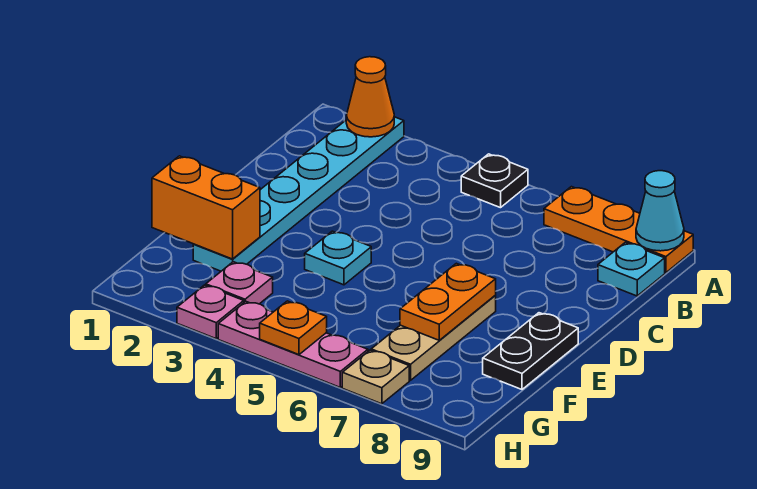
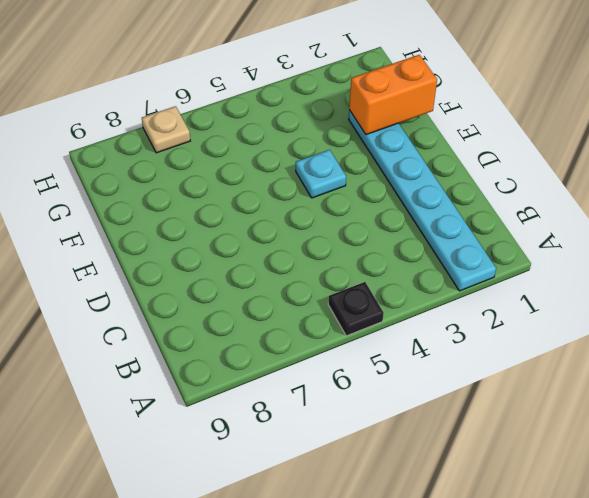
none -> orange 1x3 plate [544,187,693,273]
none -> cyan 1x1 plate [598,242,665,296]
none -> tan 1x3 plate [371,296,496,380]

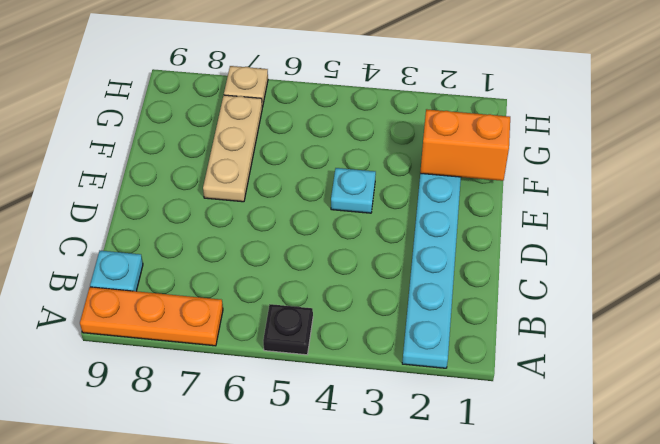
none -> black 1x2 plate [483,313,578,389]
none -> pink 1x1 plate [206,262,273,304]
none -> pink 1x1 plate [177,285,244,339]

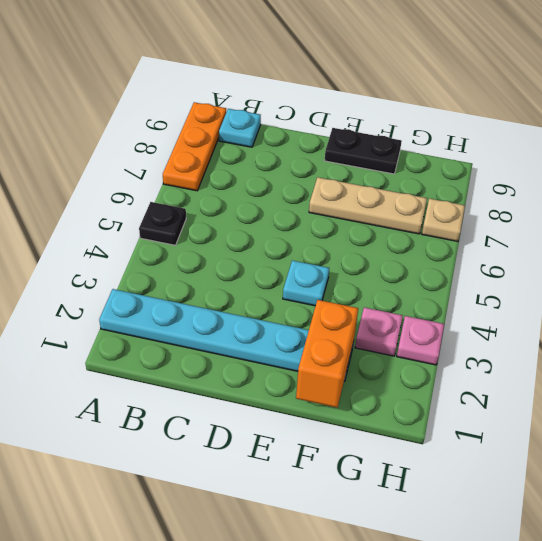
none -> pink 1x3 plate [218,301,368,387]
none -> orange 1x1 cone [346,57,394,137]
none -> cyan 1x1 cone [636,171,684,251]

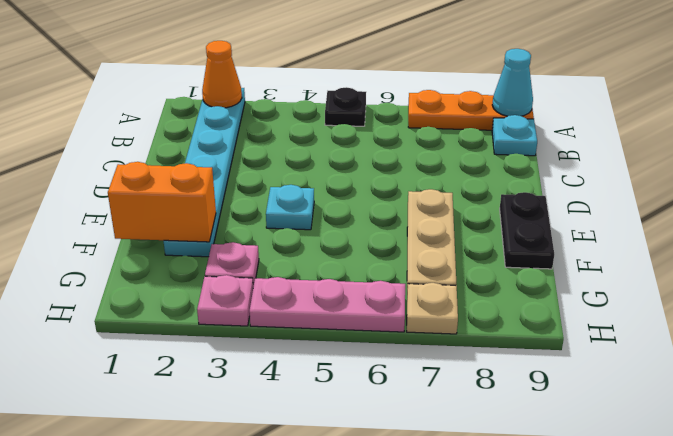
none -> orange 1x2 plate [400,263,496,340]
none -> orange 1x1 plate [260,301,327,355]

